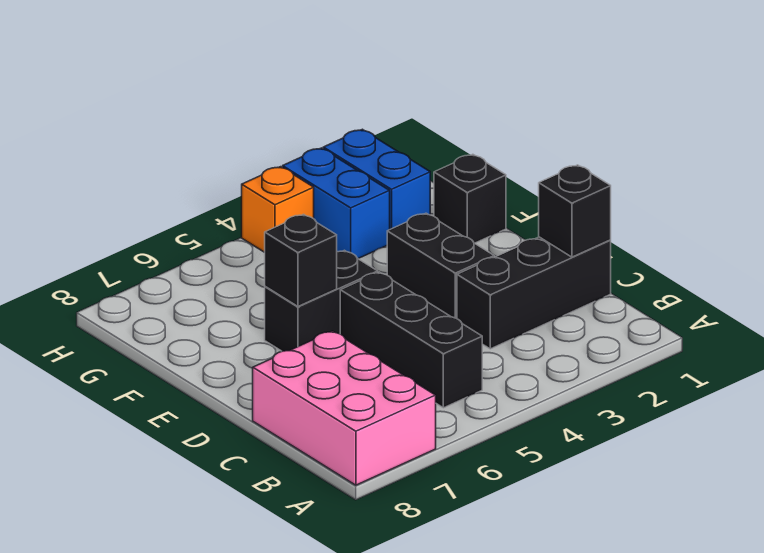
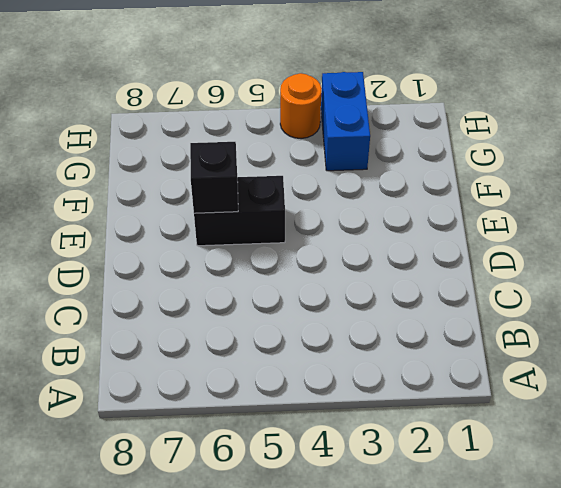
orange 1x1 round brick [280,73,322,138] -> orange 1x1 brick [242,167,314,252]
none -> pink 2x3 brick [253,331,436,485]
none -> black 1x3 brick [340,272,482,408]

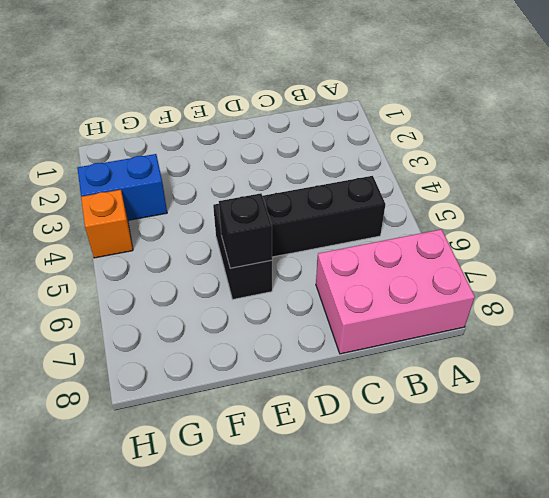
none -> black 1x3 brick [457,237,611,349]
none -> black 1x2 brick [387,213,494,318]

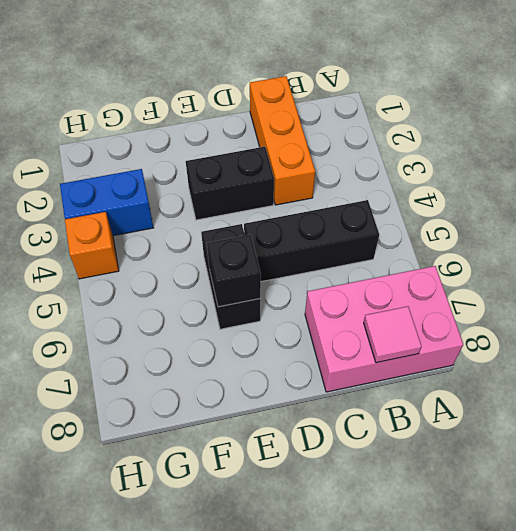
pink 1x1 tile [364,306,422,363] -> none
orange 1x3 brick [250,76,315,205] -> black 1x3 brick [457,237,611,349]
none -> black 1x1 brick [434,154,506,243]
none -> blue 1x2 brick [323,129,430,229]

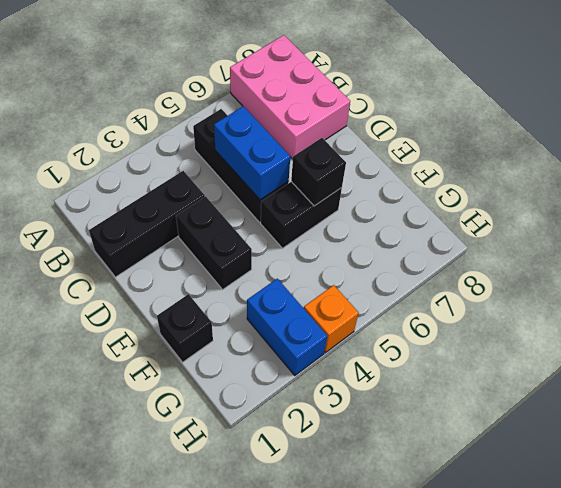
blue 1x2 brick [214,106,290,200] -> blue 1x2 brick moved to [323,129,430,229]
none -> black 1x1 brick [539,165,611,257]

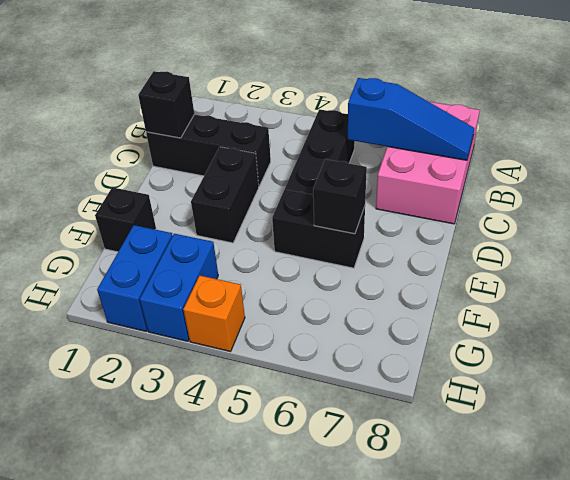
blue 1x3 slope [348,78,474,160] -> none

